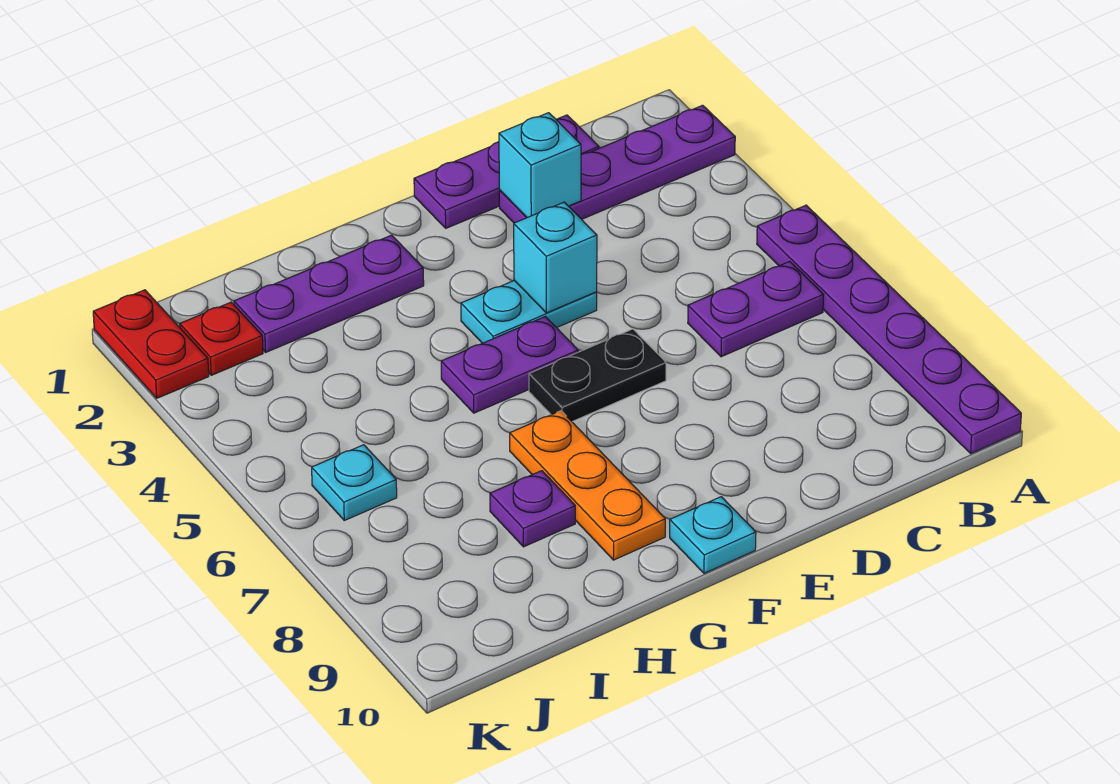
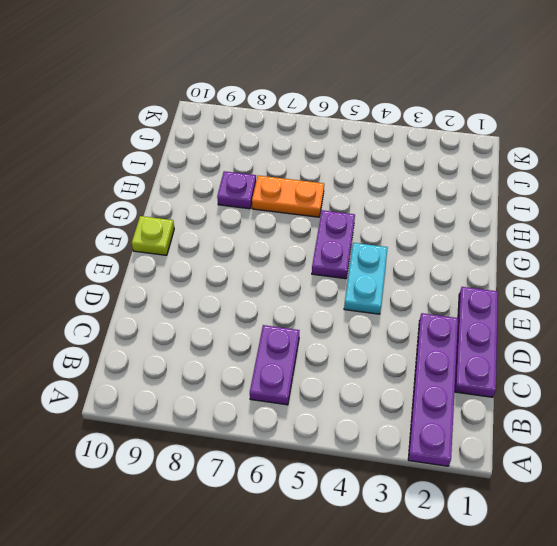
lime 1x1 plate [132,216,174,255] -> cyan 1x1 plate [670,497,756,573]
orange 1x2 plate [252,175,324,217] -> none
none -> purple 1x6 plate [757,205,1021,453]
none -> black 1x2 plate [529,329,666,422]
none -> purple 1x3 plate [234,235,424,352]

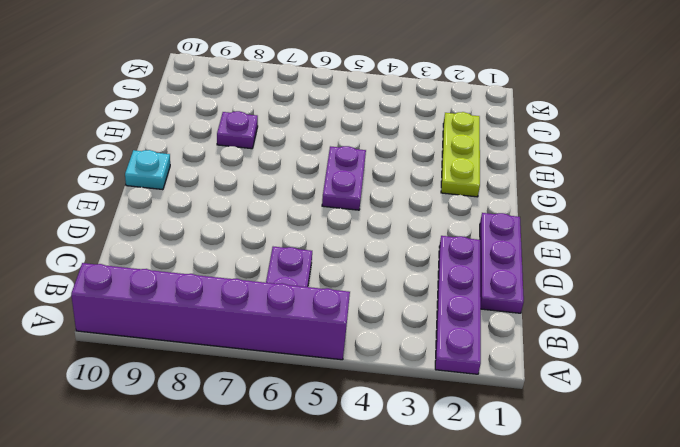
purple 1x6 brick [71,263,350,360] -> purple 1x6 plate [757,205,1021,453]
lime 1x3 plate [441,112,480,197] -> purple 1x3 plate [234,235,424,352]
none -> cyan 1x2 plate [461,281,597,343]
none -> black 1x2 plate [529,329,666,422]
none -> orange 1x3 plate [510,411,665,560]

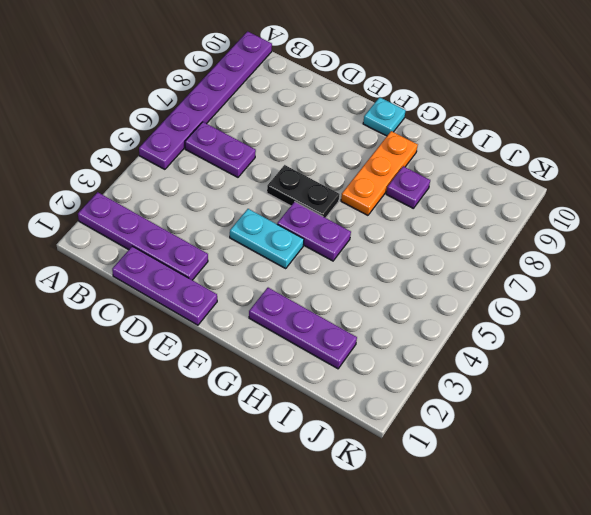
none -> red 1x1 plate [180,302,263,375]
none -> cyan 1x1 plate [312,445,397,520]
none -> red 1x2 plate [93,290,209,398]

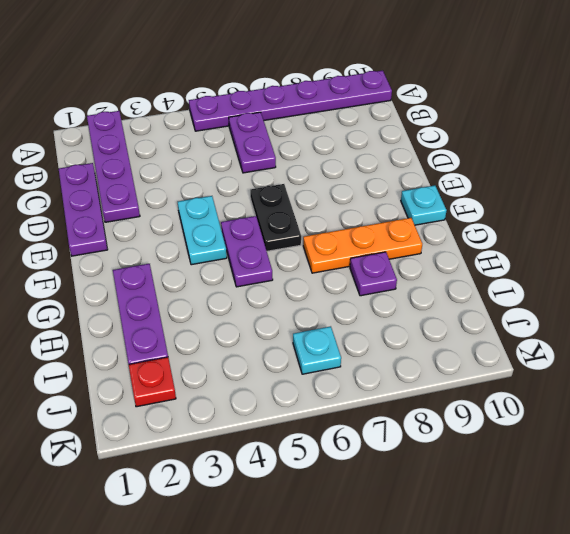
none -> red 1x2 plate [93,290,209,398]
none -> cyan 1x1 brick [499,113,581,218]
none -> cyan 1x1 brick [514,202,597,313]

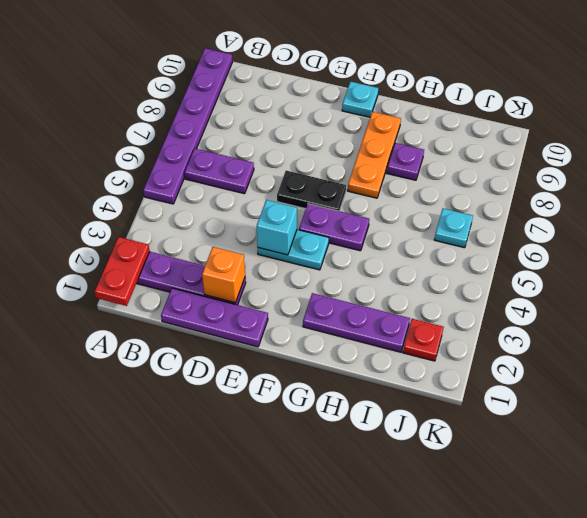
red 1x2 plate [95,237,150,306] -> red 1x2 plate moved to [93,290,209,398]
orange 1x1 brick [202,247,245,303] -> cyan 1x1 brick [499,113,581,218]

